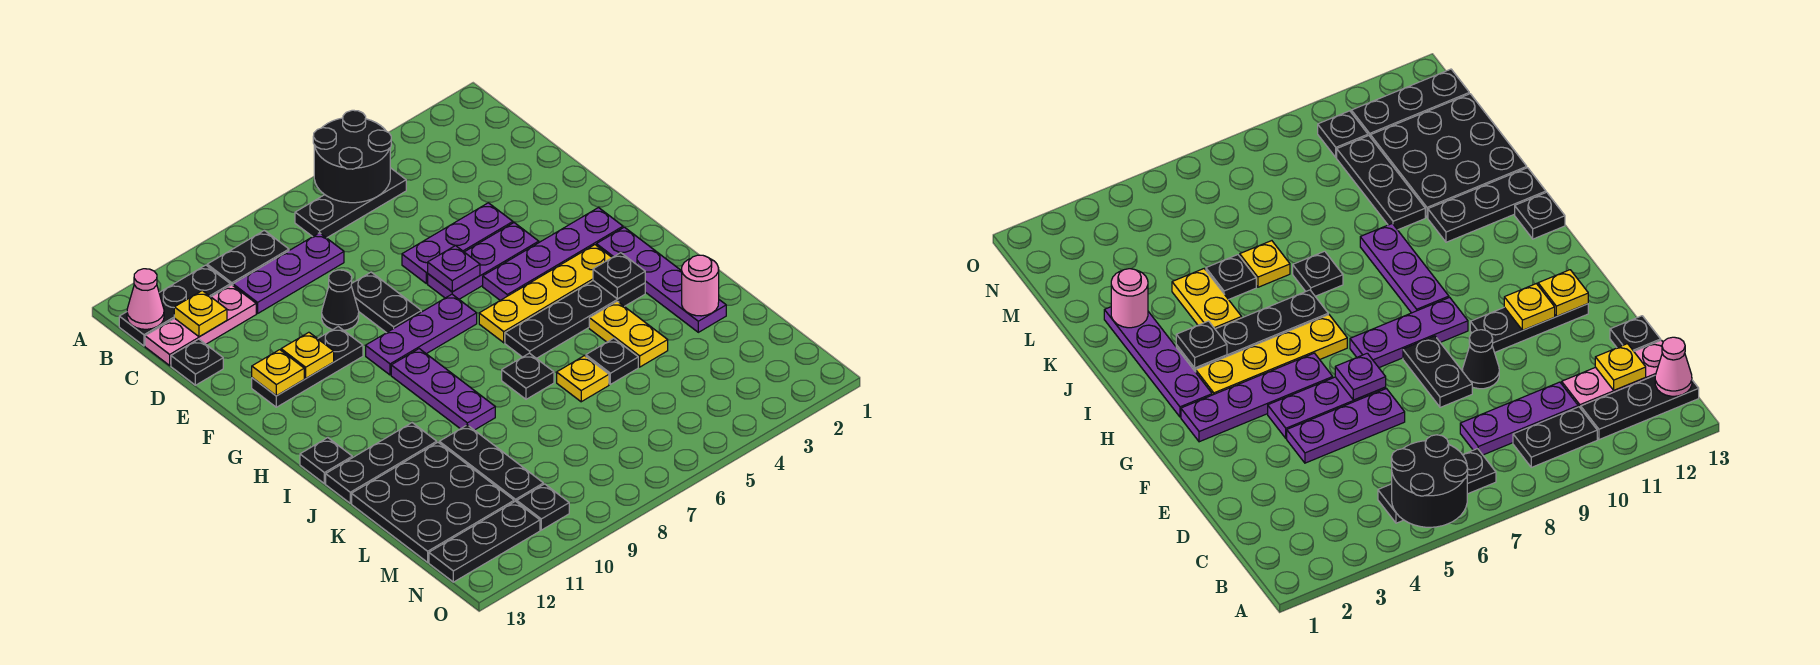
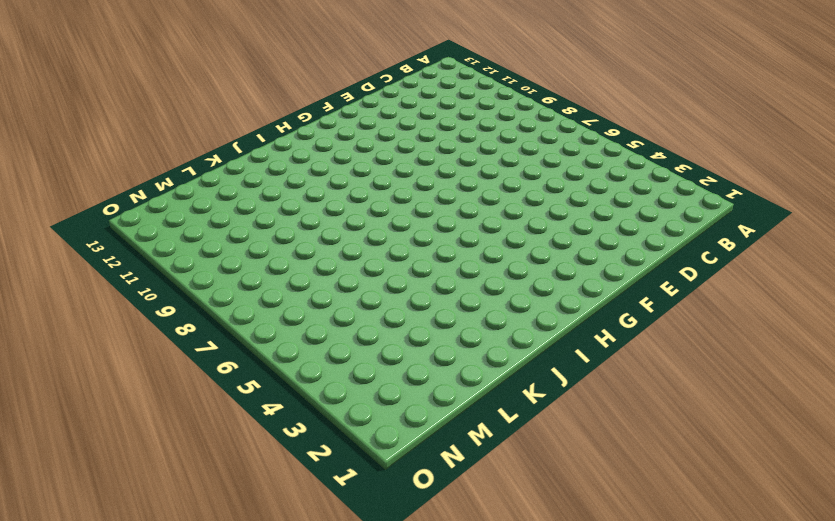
none -> black 1x3 plate [295,168,406,238]
none -> black 1x2 plate [207,230,289,285]
none -> black 1x3 plate [119,265,230,346]
none -> purple 1x3 plate [233,233,344,313]

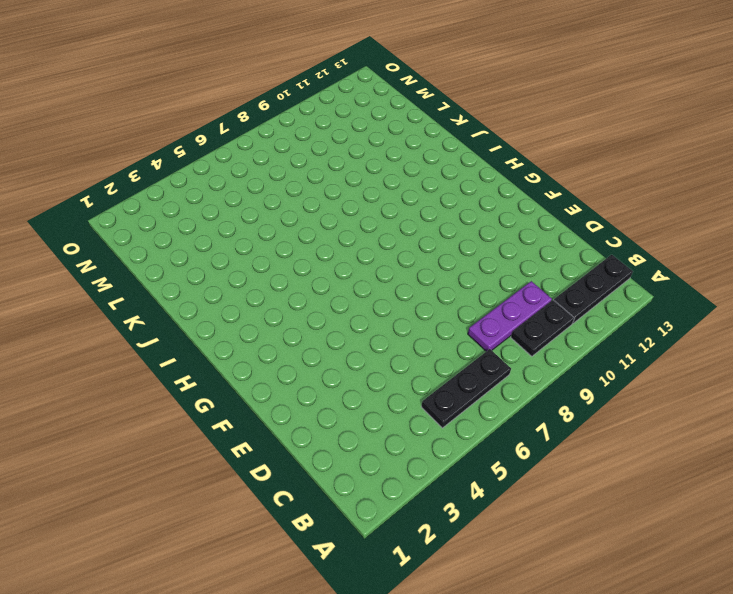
none -> pink 1x3 plate [145,285,256,365]
none -> black 1x1 plate [171,339,223,385]
none -> purple 1x3 plate [402,203,513,284]
none -> black 1x2 plate [351,272,421,333]

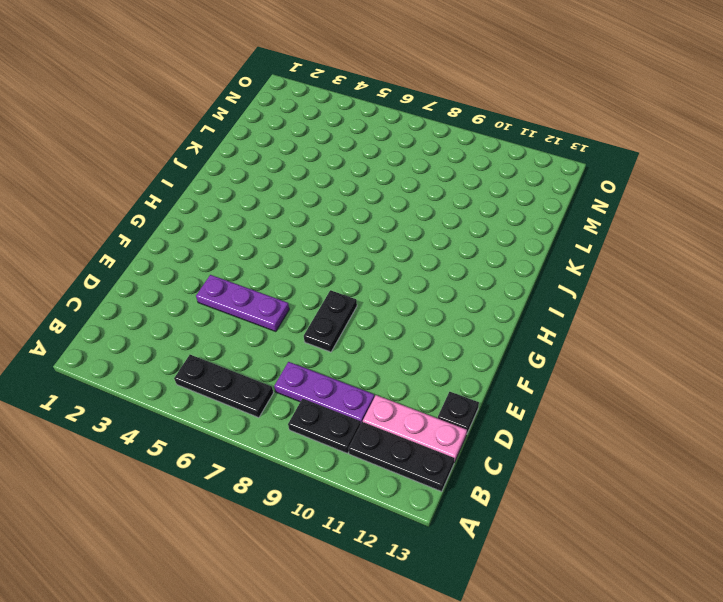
none -> black 1x1 cone [322,270,359,330]
none -> purple 1x3 plate [428,223,539,299]
none -> black 1x3 plate [252,327,363,407]
none -> purple 1x4 plate [483,208,623,300]

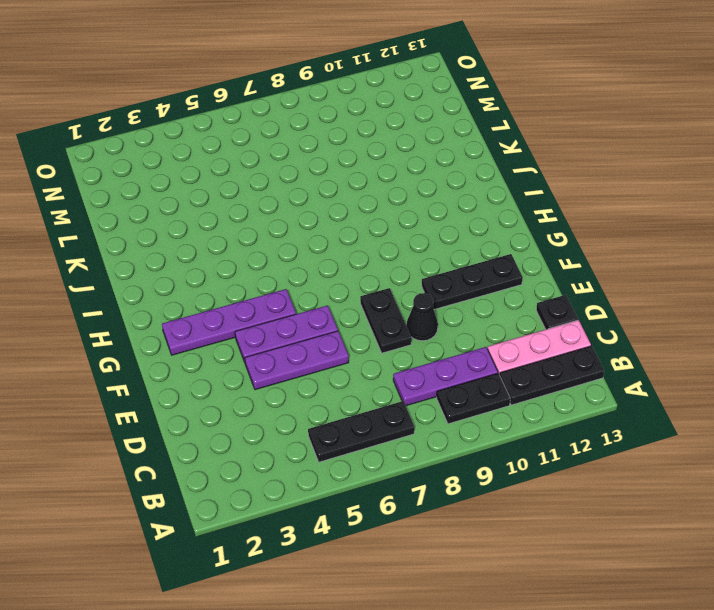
none -> purple 1x3 plate [366,294,477,375]
none -> purple 1x4 plate [596,227,726,332]
none -> yellow 1x4 plate [479,245,612,343]
none -> purple 1x3 plate [391,349,495,430]

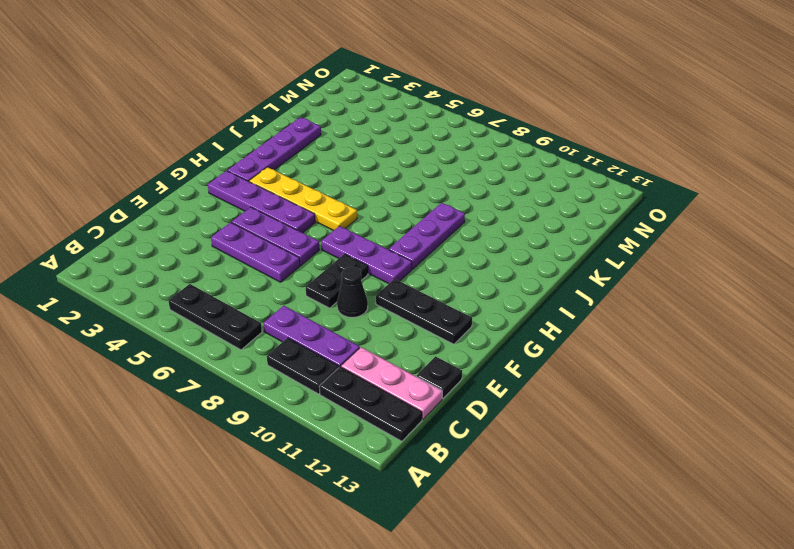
none -> black 1x4 plate [505,281,645,358]
none -> black 1x1 plate [300,438,352,484]
none -> yellow 1x2 plate [589,301,668,367]
none -> black 1x1 plate [502,353,554,399]

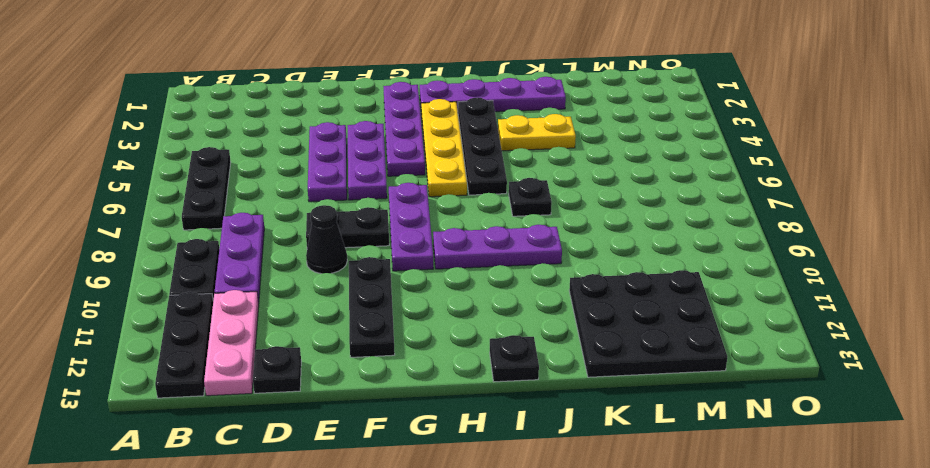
none -> black 1x3 plate [326,423,437,503]
none -> black 1x1 plate [586,338,638,384]
none -> yellow 1x1 plate [557,356,609,402]
none -> black 1x3 plate [439,425,543,502]

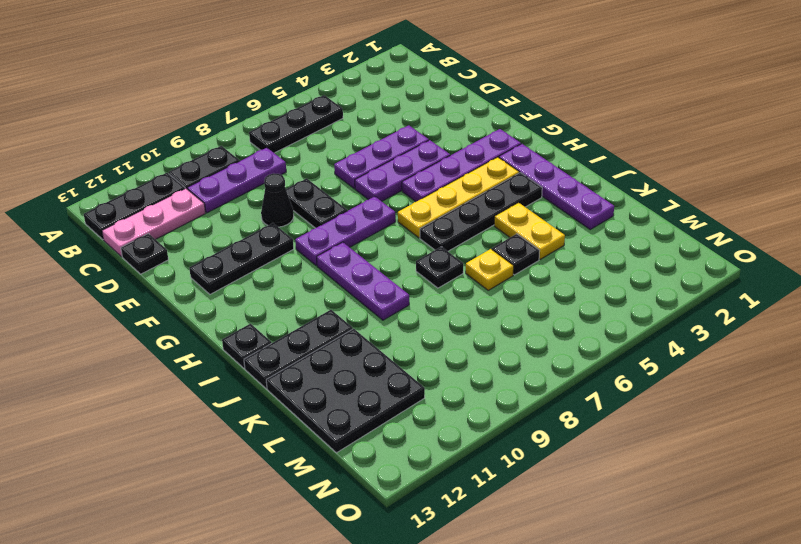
none -> black 1x3 plate [439,425,543,502]
none -> black 1x1 plate [517,484,569,530]
none -> black 1x3 plate [429,501,540,582]
none -> black 2x2 round brick [313,110,391,203]

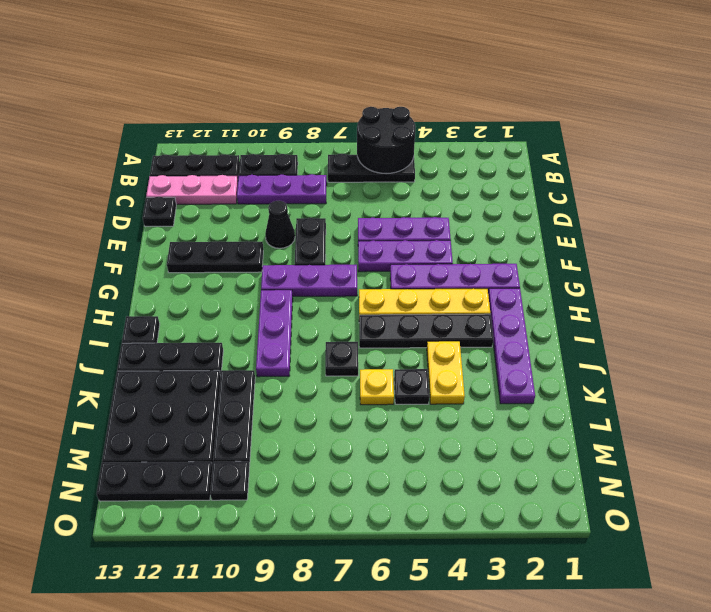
none -> pink 1x1 cone [127,269,164,329]
none -> yellow 1x1 plate [174,291,227,337]
none -> purple 1x1 plate [428,246,480,292]
none -> yellow 1x1 plate [281,332,334,378]

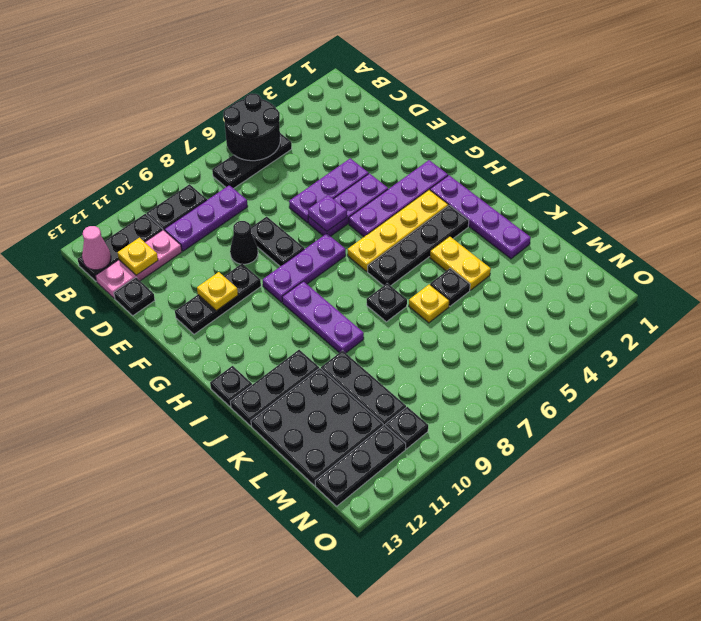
none -> yellow 1x1 plate [252,350,304,396]
none -> black 1x1 plate [593,253,645,299]
none -> pink 1x1 round brick [682,255,719,316]

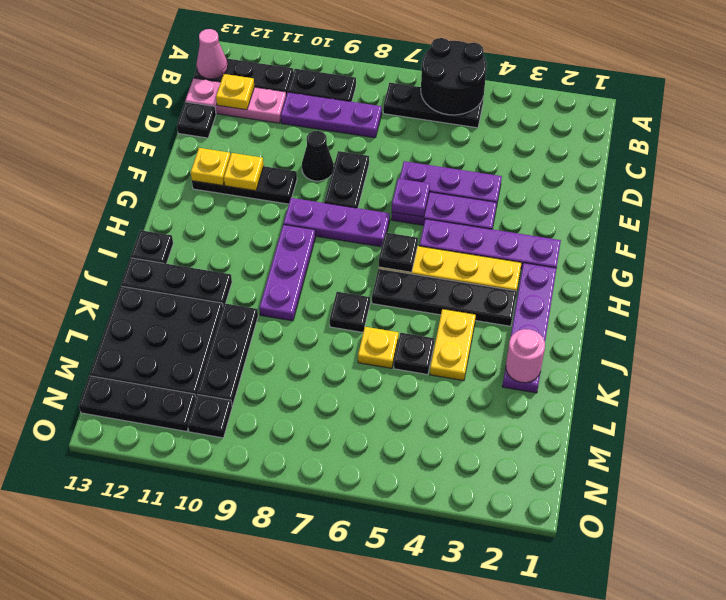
black 1x1 plate [379,232,418,272] -> black 1x1 plate moved to [593,253,645,299]

